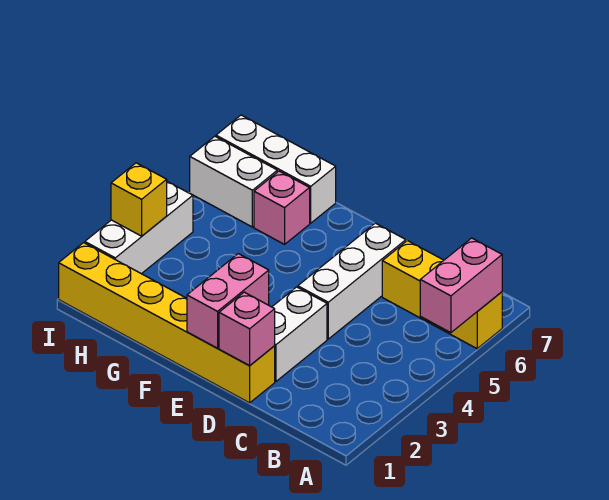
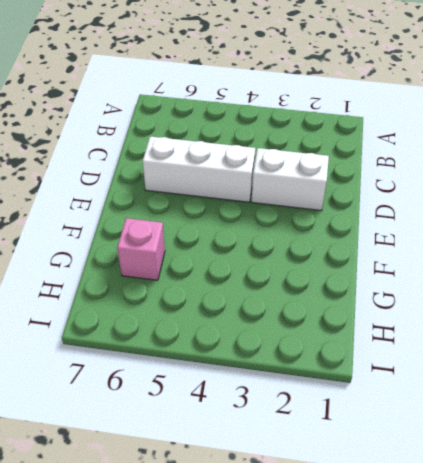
none -> yellow 1x3 brick [382,241,502,349]
none -> yellow 1x6 brick [59,243,275,403]
none -> white 1x3 brick [216,115,336,223]

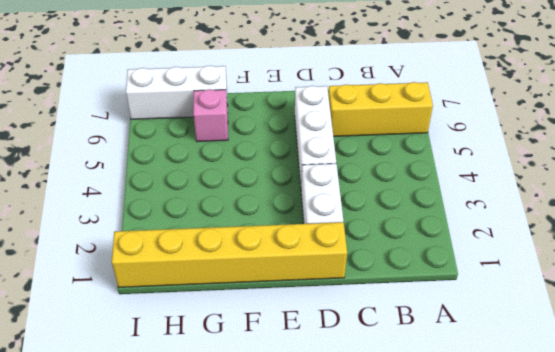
none -> white 1x2 brick [190,136,277,227]
none -> white 1x3 brick [85,182,193,274]
none -> pink 1x2 brick [420,238,502,333]

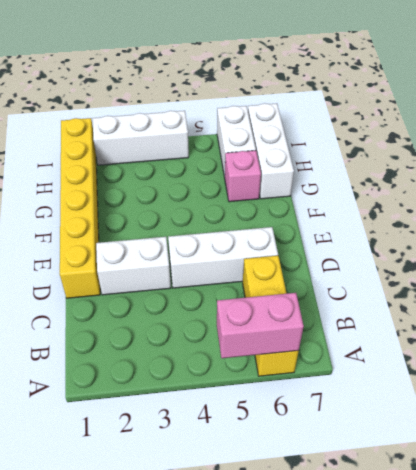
none -> pink 1x1 brick [219,292,275,366]
none -> pink 1x2 brick [187,254,269,348]
none -> yellow 1x1 brick [111,163,167,236]

